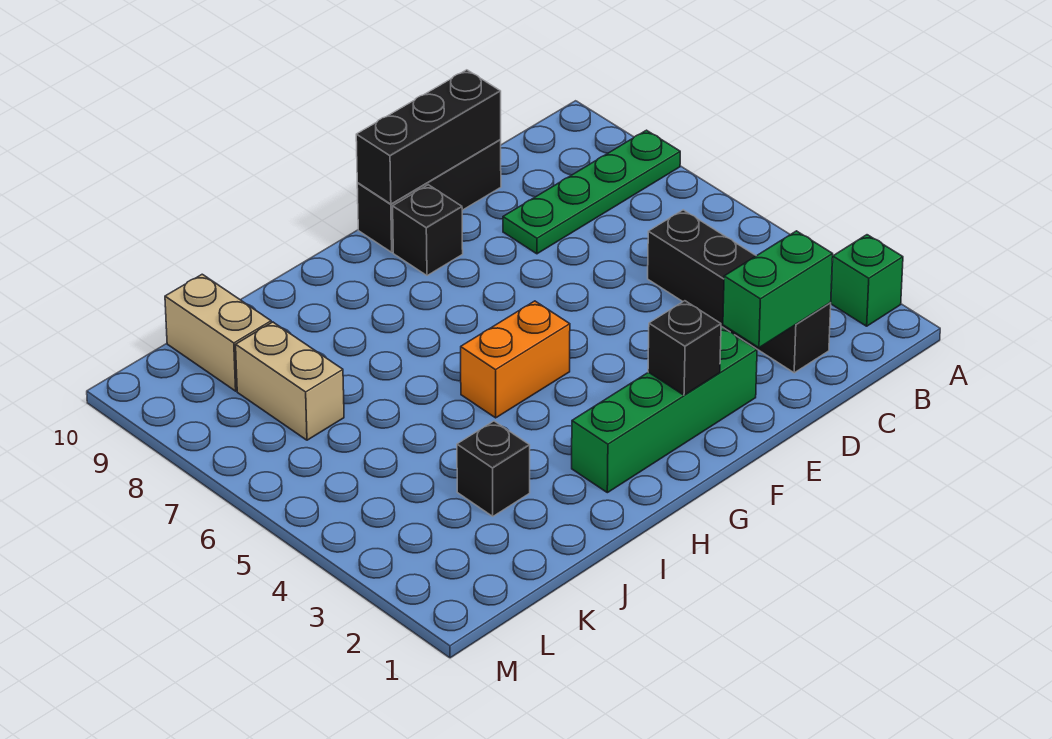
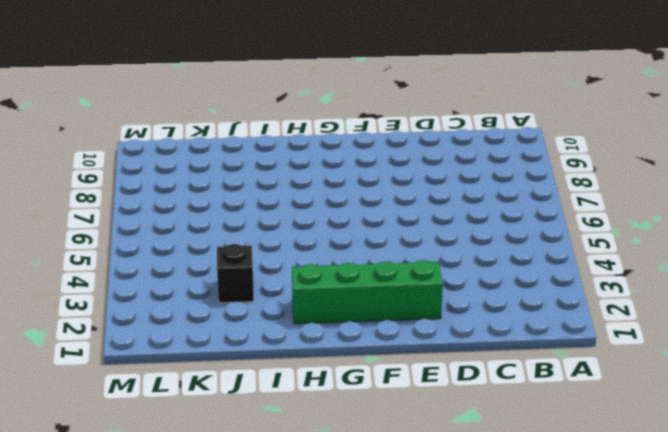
none -> green 1x1 brick [831,235,903,326]
none -> green 1x4 plate [503,130,680,254]
none -> black 1x4 brick [648,210,831,373]

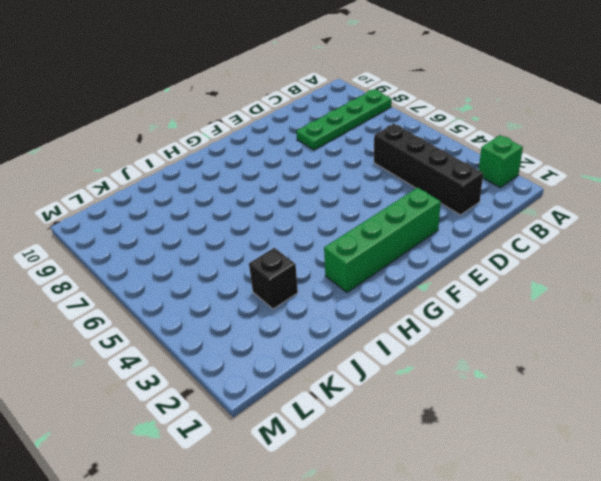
none -> black 1x3 brick [357,139,501,252]
none -> black 1x1 brick [393,185,463,276]
none -> orange 1x2 brick [461,301,570,418]

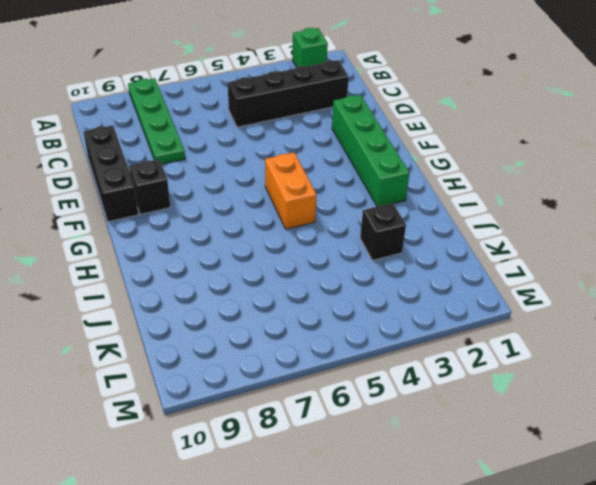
none -> tan 1x2 brick [236,322,344,440]
none -> tan 1x2 brick [165,274,271,391]
none -> green 1x2 brick [723,231,833,348]

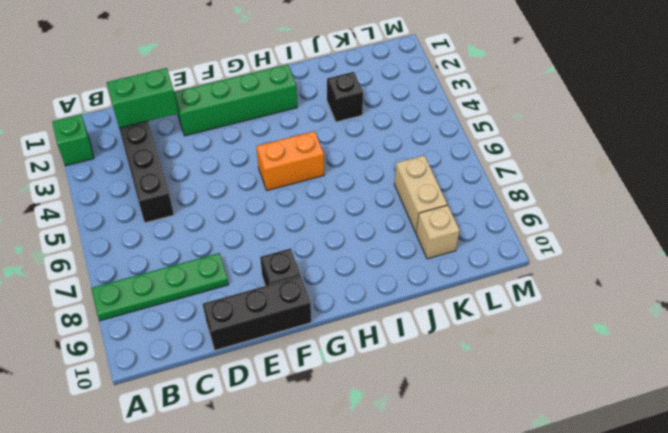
tan 1x1 brick [416,205,460,259] -> tan 1x2 brick [165,274,271,391]
none -> black 1x3 brick [356,70,501,204]
none -> black 1x1 brick [648,301,721,395]

